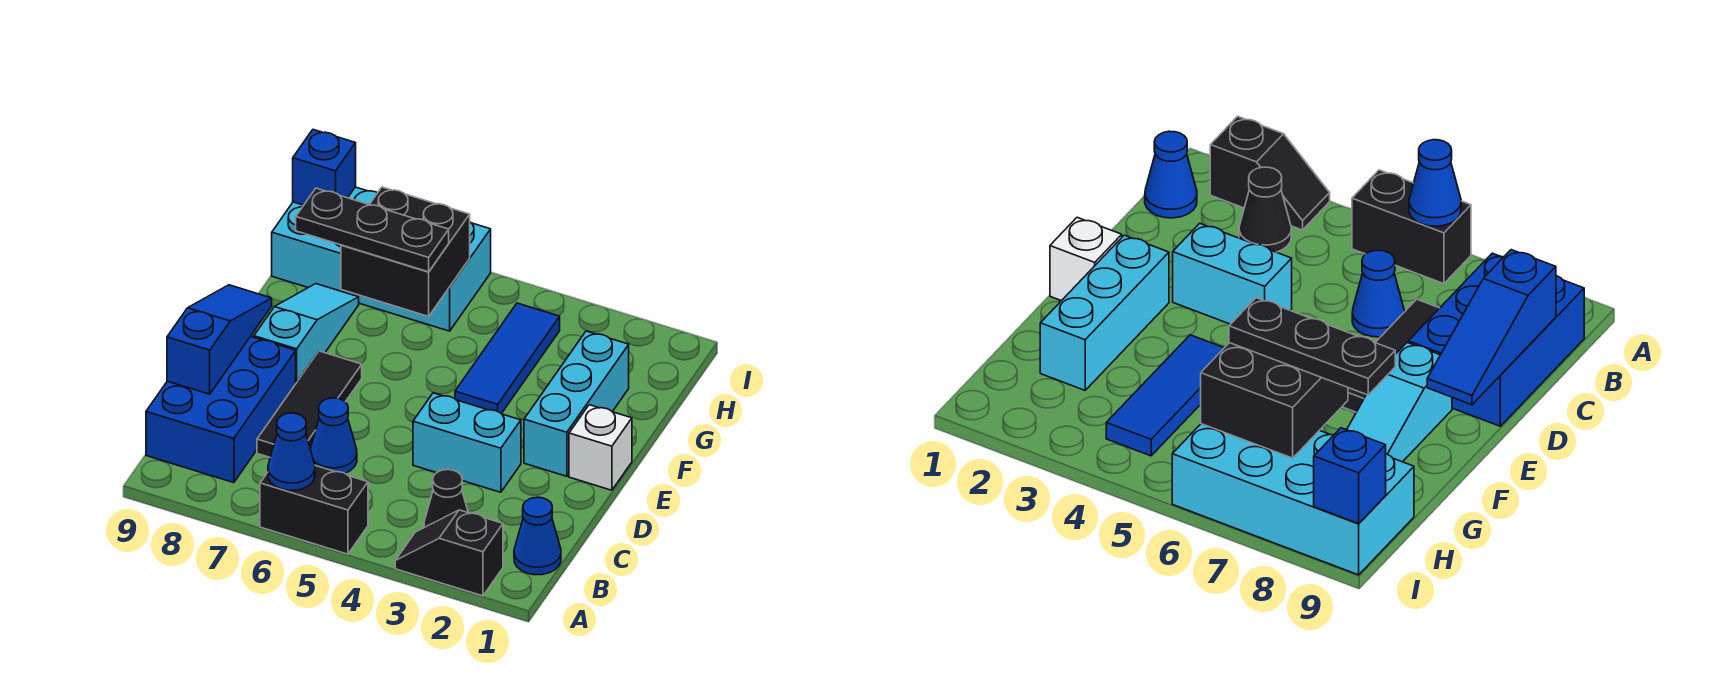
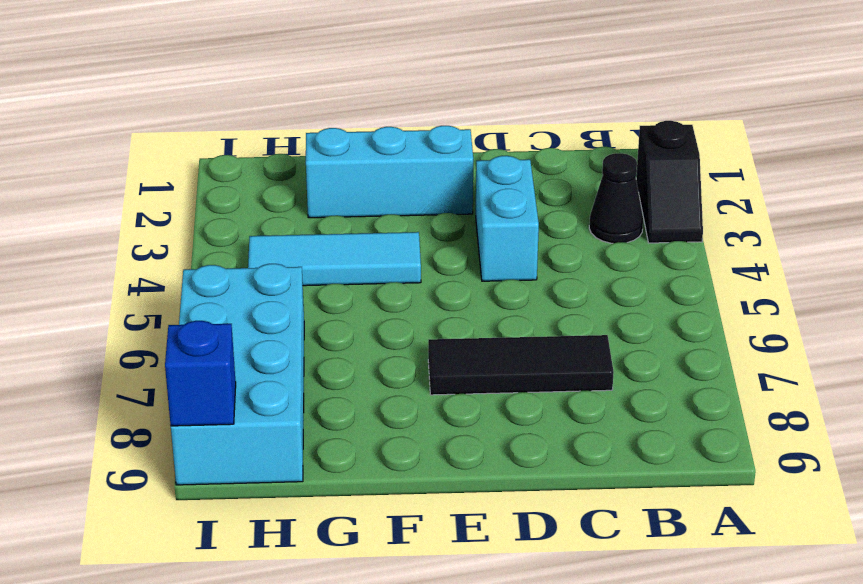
cyan 1x3 tile [248,232,421,286] -> blue 1x3 tile [455,303,560,414]
none -> black 1x2 brick [260,466,368,554]
none -> blue 1x1 cone [514,497,561,575]
none -> blue 2x3 brick [146,337,296,483]

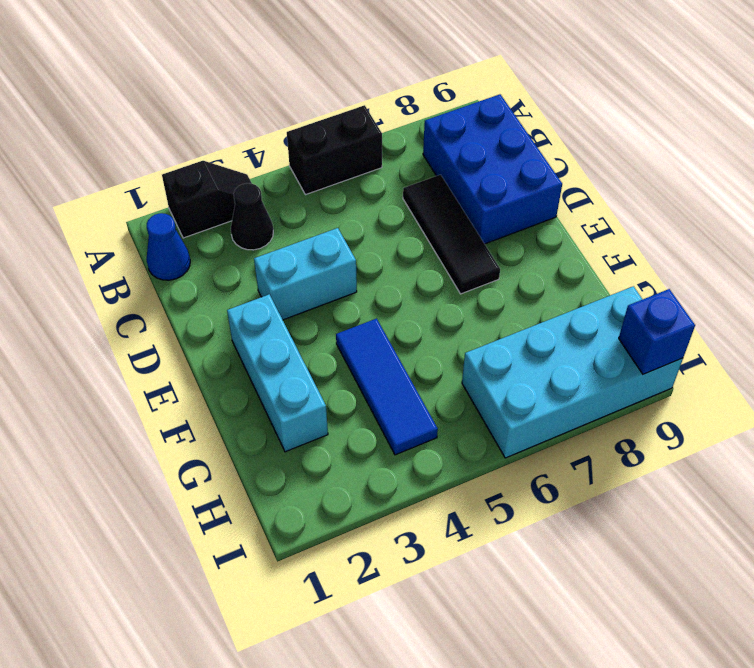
none -> blue 1x1 cone [310,398,357,473]
none -> white 1x1 brick [569,405,632,490]
none -> cyan 1x3 slope [254,284,359,383]

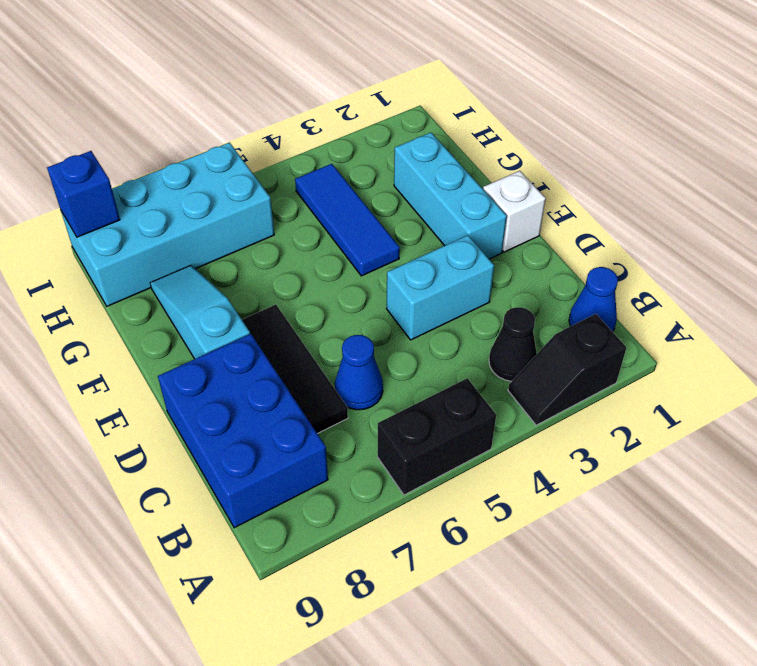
none -> blue 1x1 cone [268,413,315,491]
none -> blue 1x3 slope [167,285,272,394]
none -> black 2x2 brick [341,187,470,316]

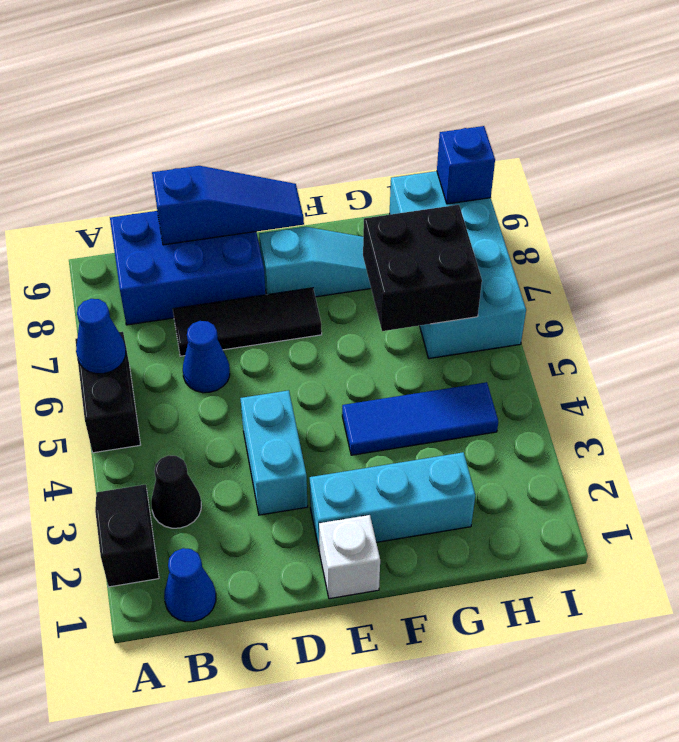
none -> black 1x3 plate [296,188,449,272]

